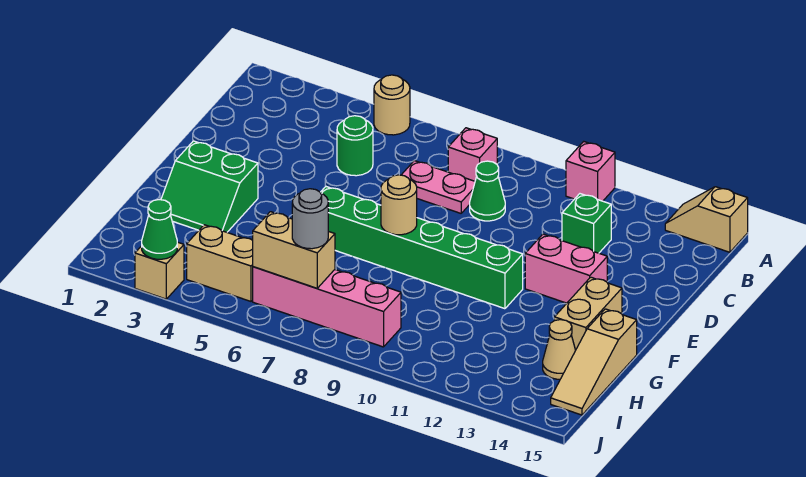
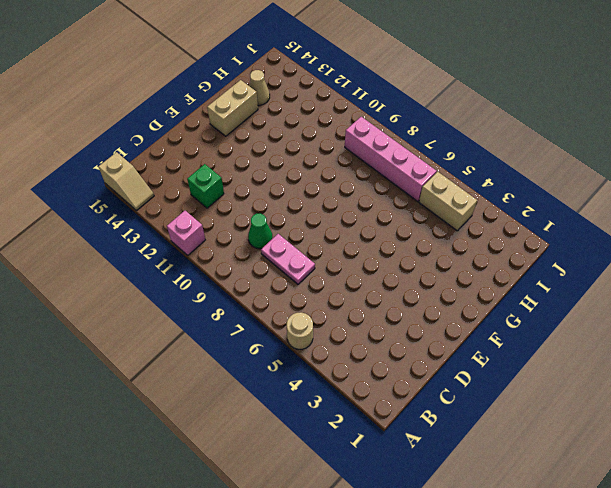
none -> pink 1x1 brick [448,128,497,181]
none -> green 1x1 round brick [337,116,373,176]
none -> pink 1x2 brick [525,234,607,303]

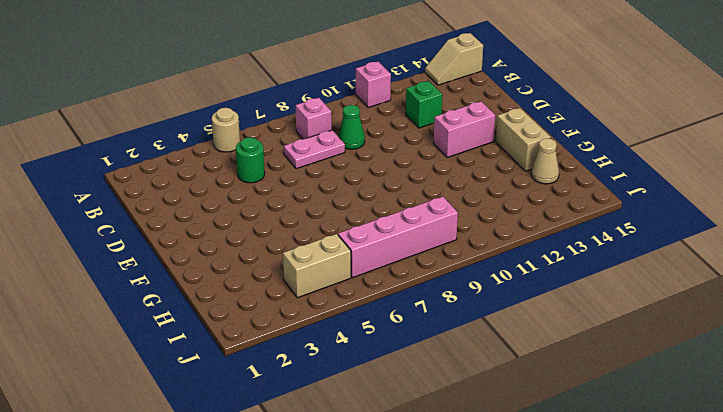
none -> green 2x2 slope [161,141,258,232]
none -> green 1x6 brick [320,187,523,309]
none -> tan 1x3 slope [551,309,637,415]

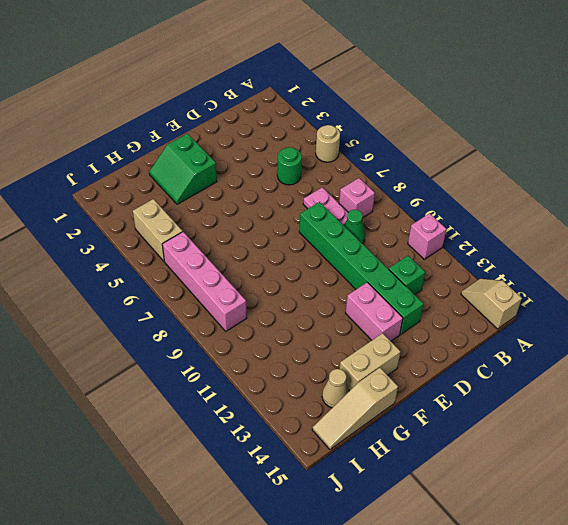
green 1x6 brick [299,202,424,334] -> green 1x6 brick moved to [320,187,523,309]
none -> tan 1x1 brick [135,242,184,299]
none -> tan 1x1 round brick [381,175,417,235]
none -> tan 1x2 brick [253,212,335,288]

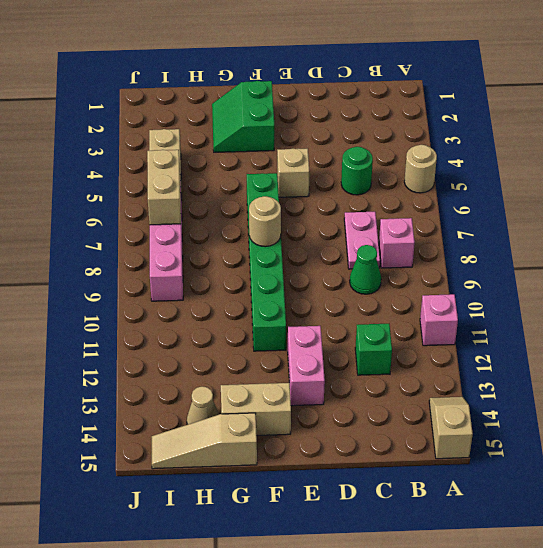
tan 1x1 brick [277,148,309,197] -> tan 1x1 brick moved to [135,242,184,299]
none -> green 1x1 cone [142,200,177,259]
none -> grey 1x1 round brick [292,189,328,249]

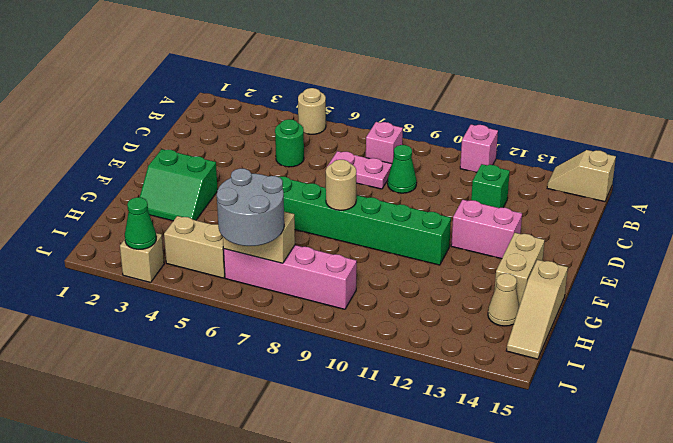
grey 2x2 round brick [217,168,284,246] -> grey 1x1 round brick [292,189,328,249]

